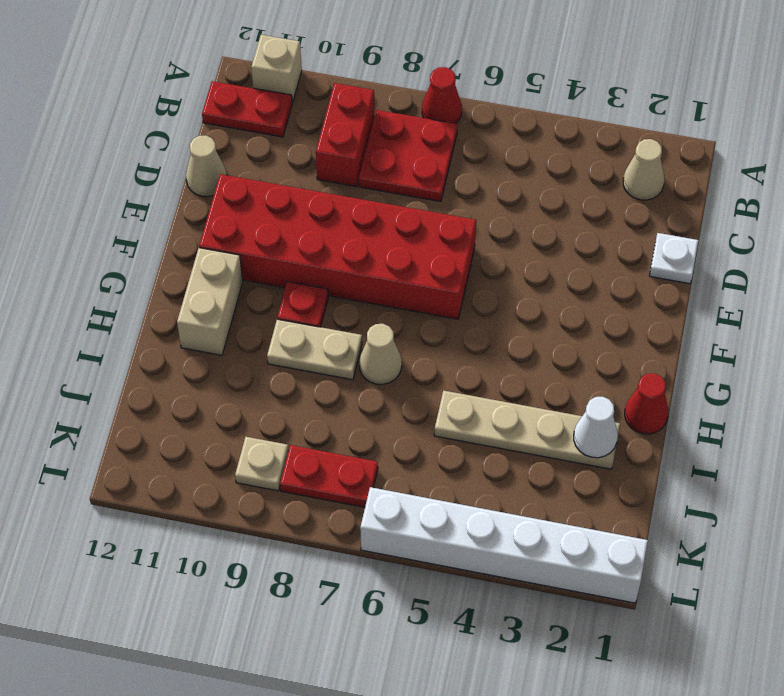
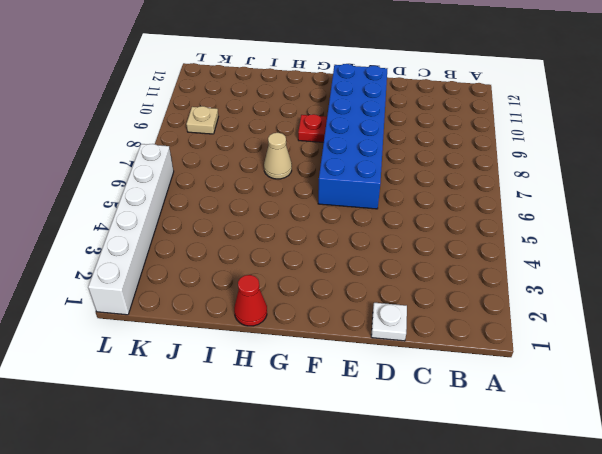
blue 2x6 brick [318,64,387,209] -> red 2x6 brick [199,174,476,319]
none -> red 1x1 cone [422,67,462,124]
none -> tan 1x1 brick [251,35,302,102]
none -> tan 1x1 cone [623,139,664,200]

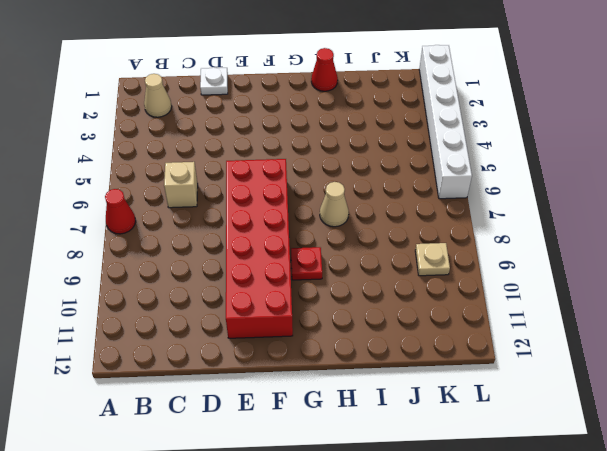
tan 1x1 brick [164,162,198,208] -> tan 1x1 brick moved to [251,35,302,102]
none -> red 2x2 plate [359,110,458,202]
none -> red 1x2 brick [316,83,374,187]
none -> red 1x2 plate [202,81,293,137]

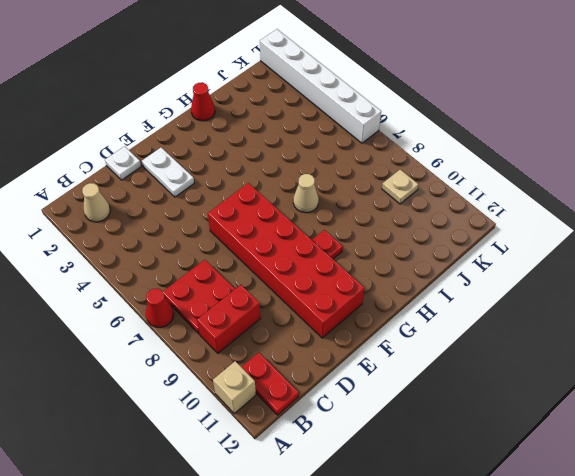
white 1x2 plate [142,148,194,197] -> none
none -> tan 1x1 cone [186,135,227,197]
none -> tan 1x2 brick [177,248,243,355]
none -> tan 1x2 plate [267,319,362,380]

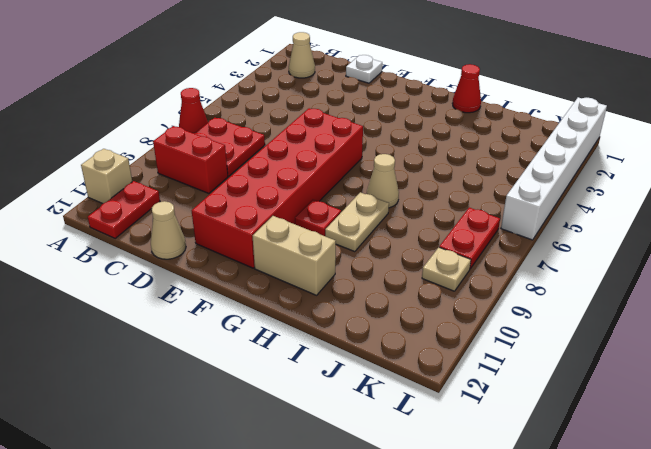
none -> tan 1x4 plate [434,390,620,469]
none -> white 1x1 cone [574,397,618,458]

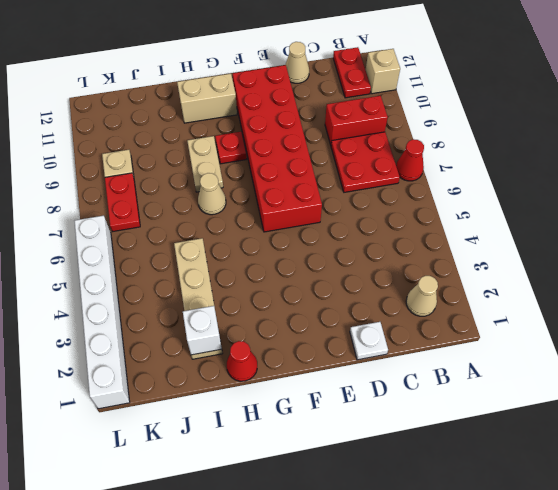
white 1x1 brick [183,306,222,355] -> white 1x1 cone [574,397,618,458]

